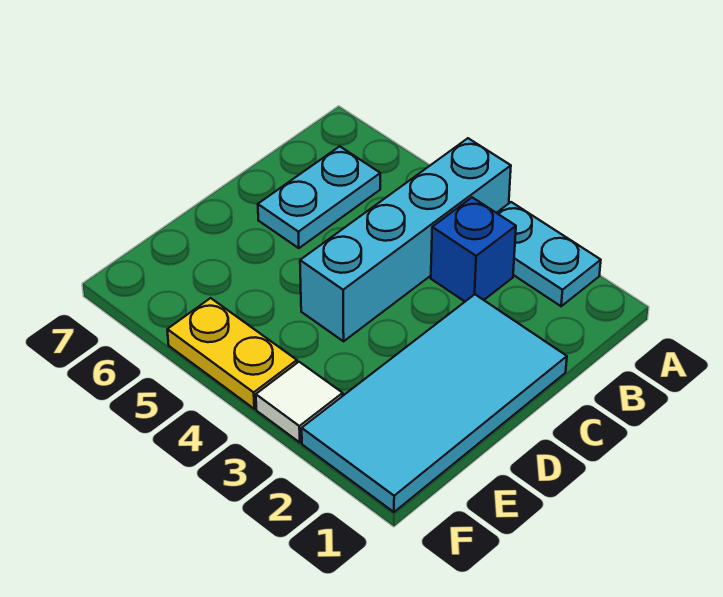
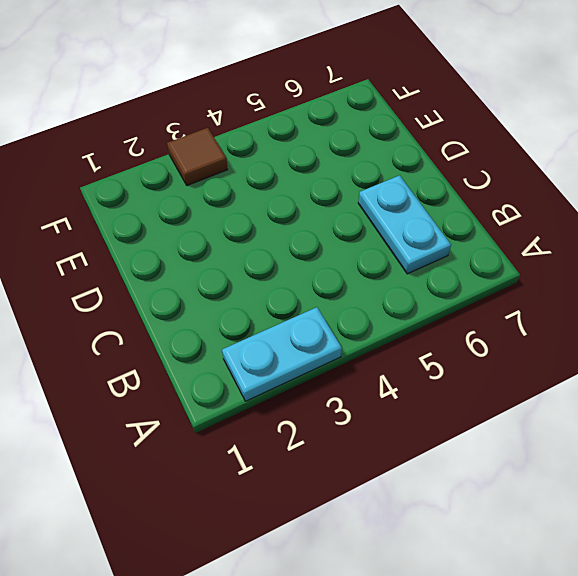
brown 1x1 tile [167,128,228,186] -> white 1x1 tile [256,362,343,442]
none -> cyan 1x4 brick [300,138,511,341]
none -> blue 1x1 brick [431,197,516,301]

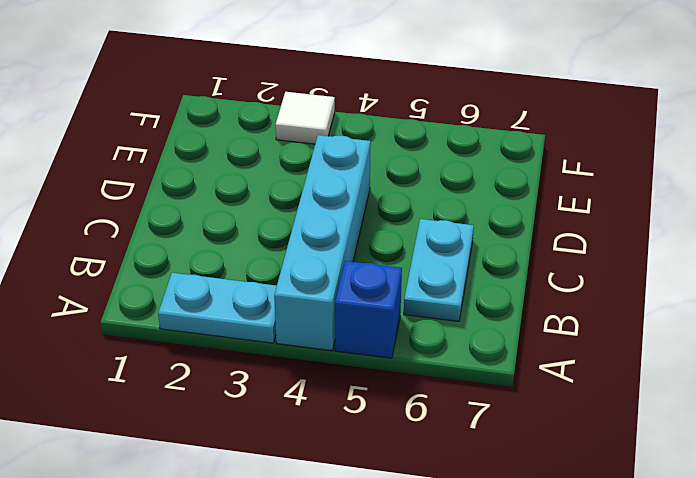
blue 1x1 brick [335,261,402,358] -> blue 1x1 brick moved to [431,197,516,301]
none -> cyan 2x4 tile [302,294,567,512]
none -> yellow 1x2 plate [167,298,297,409]

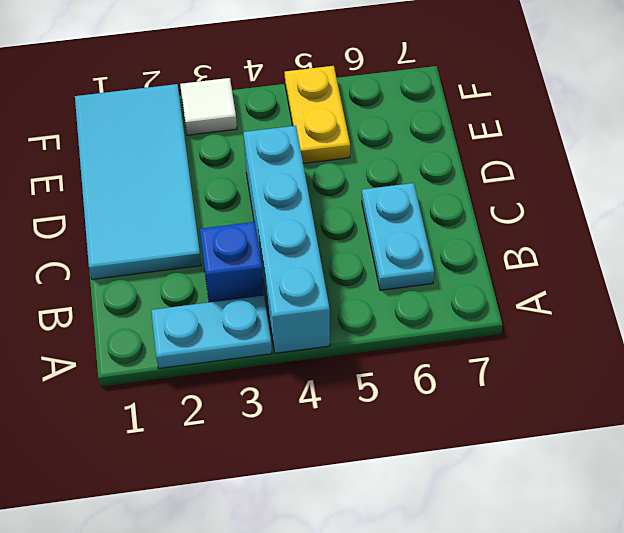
yellow 1x2 plate [285,66,350,163] -> yellow 1x2 plate turned to [167,298,297,409]

